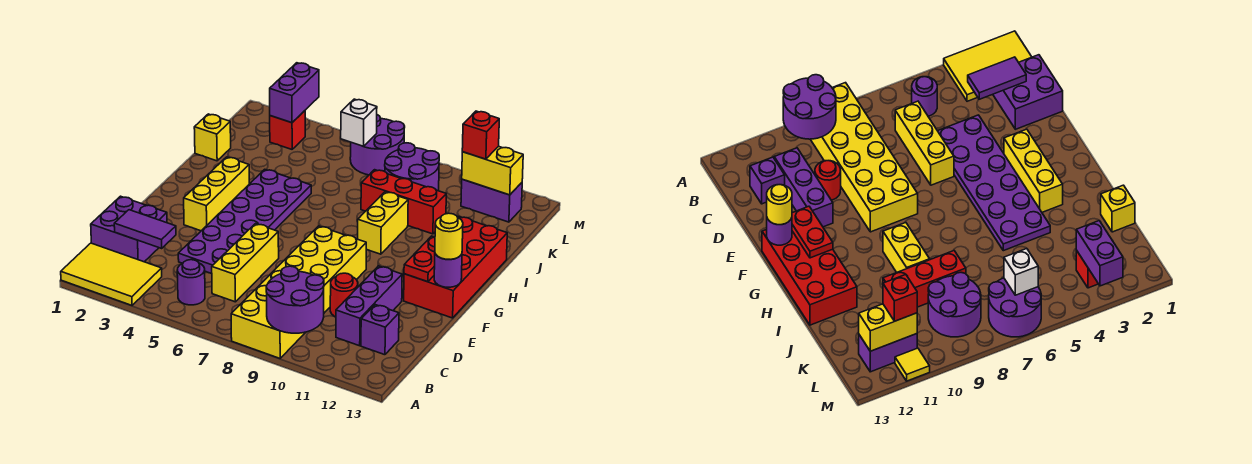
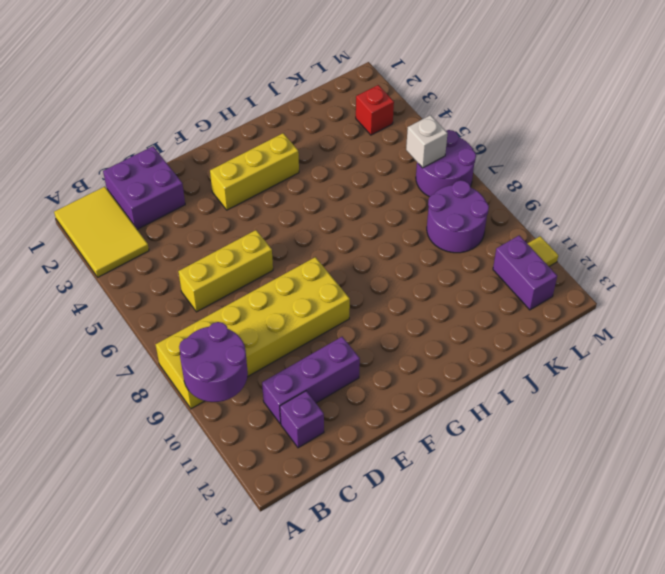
none -> purple 1x1 round brick [177,260,205,305]
none -> purple 2x6 plate [178,169,311,274]
none -> red 1x1 round brick [330,273,358,317]

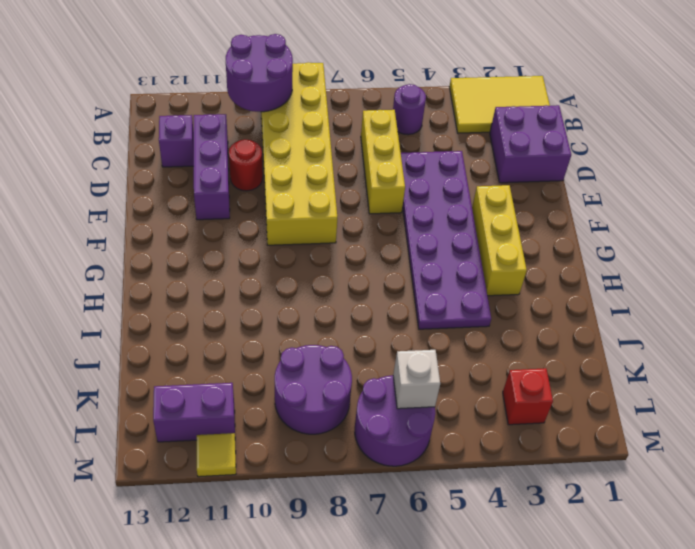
none -> red 2x4 brick [404,217,507,318]
none -> yellow 1x2 brick [358,192,408,254]
none -> yellow 1x1 brick [194,114,231,161]

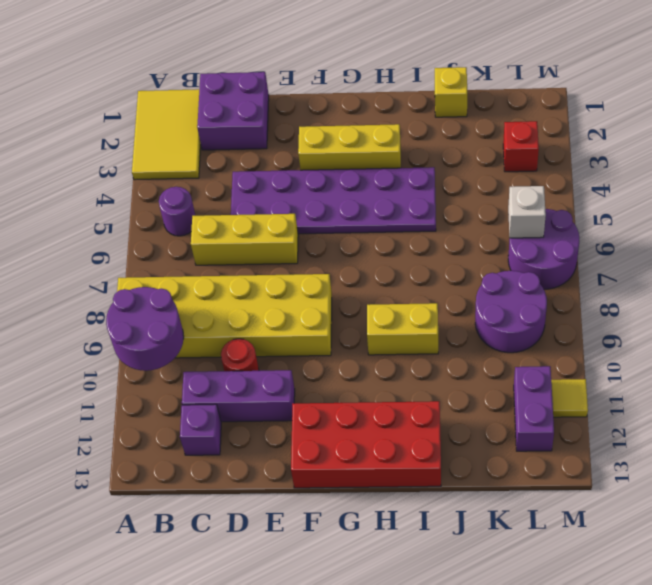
none -> red 1x3 brick [361,170,446,234]
none -> purple 1x2 tile [114,210,176,248]
none -> red 1x2 plate [404,236,435,282]

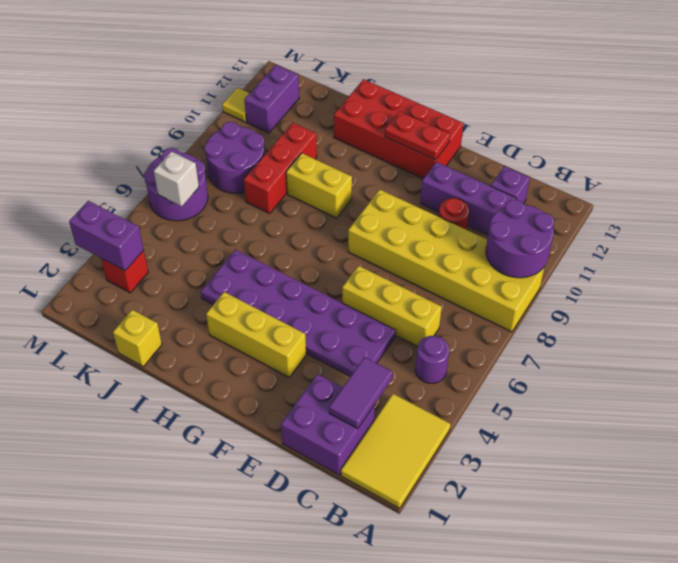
none -> purple 1x1 round brick [434,254,462,287]
none -> yellow 1x2 brick [462,146,523,195]
none -> yellow 1x1 round brick [435,213,463,260]

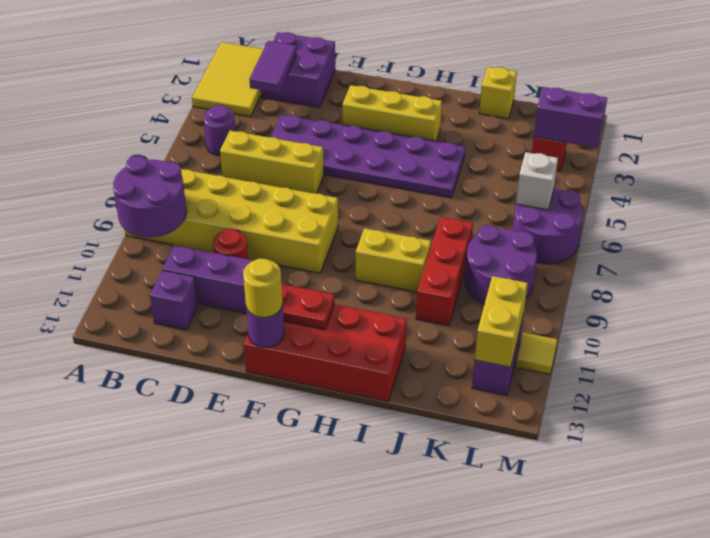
none -> red 1x1 brick [462,111,499,159]

